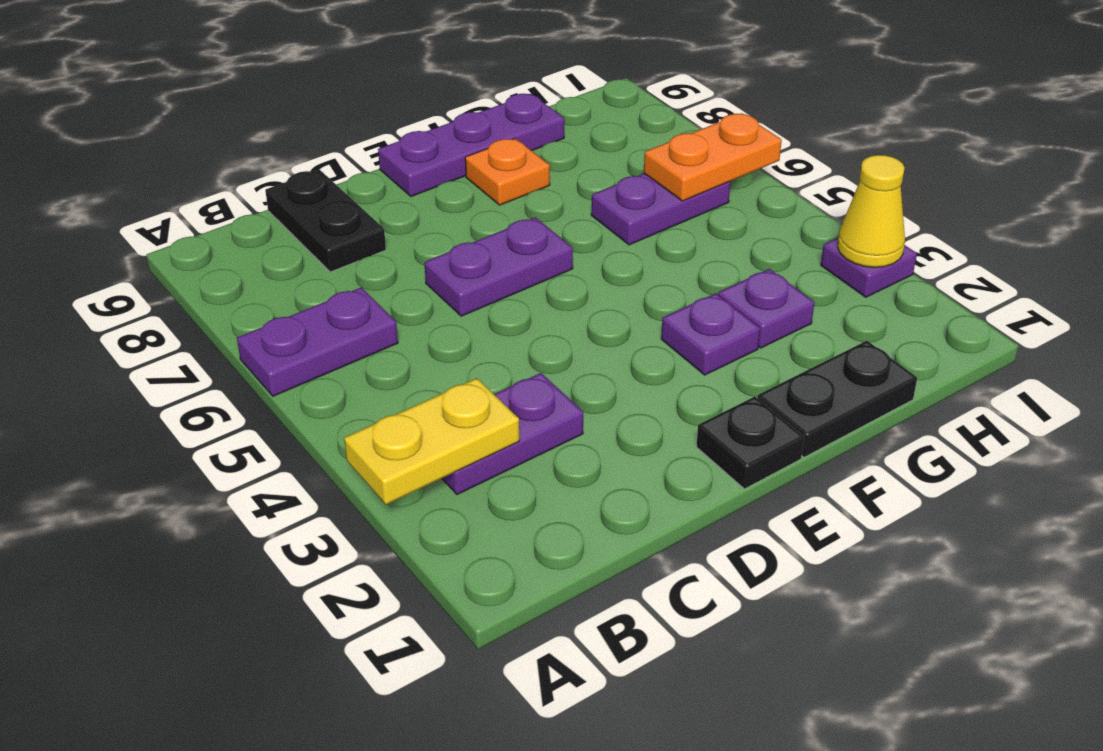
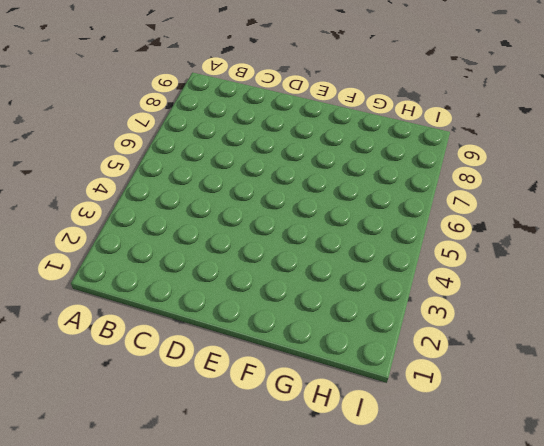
none -> purple 1x2 plate [237,288,398,396]
none -> purple 1x2 plate [442,373,583,495]
none -> black 1x2 plate [265,170,386,272]

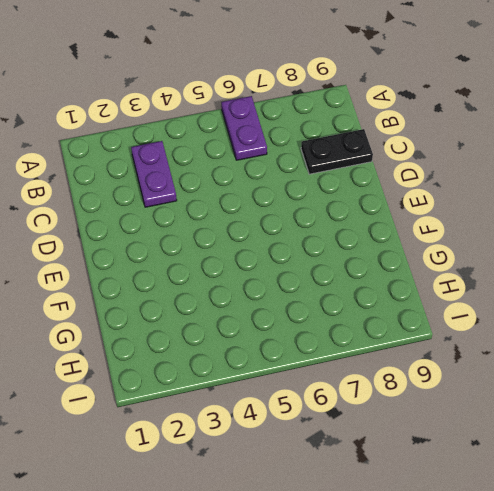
none -> purple 1x2 plate [424,217,573,316]
none -> black 1x1 plate [696,397,804,489]
none -> purple 1x3 plate [378,94,564,196]

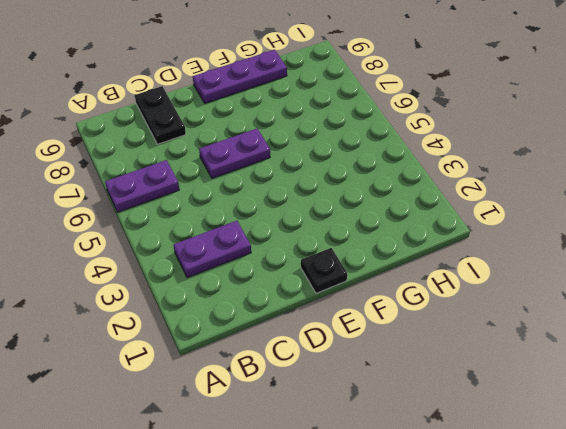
none -> black 1x2 plate [757,341,917,457]
none -> purple 1x1 plate [661,293,760,375]
none -> orange 1x1 plate [465,138,550,205]

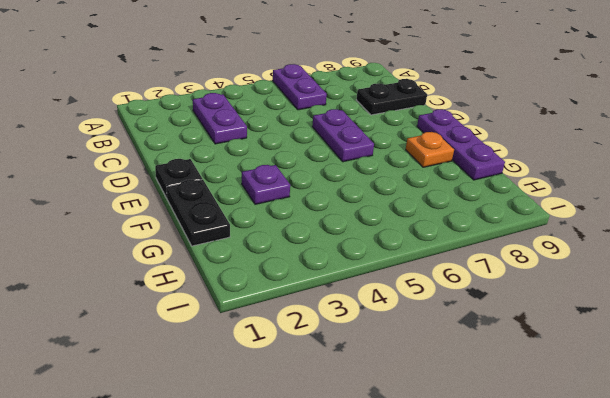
none -> purple 1x1 plate [718,269,814,348]
none -> purple 1x2 plate [591,173,730,245]
none -> purple 1x1 plate [821,238,917,297]

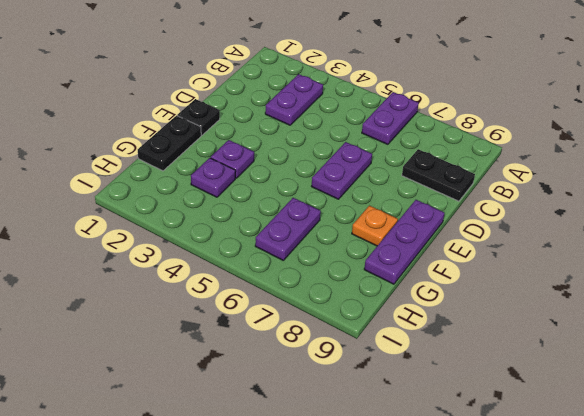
none -> purple 1x1 plate [821,238,917,297]
none -> yellow 1x2 plate [344,378,519,505]
none -> orange 1x2 plate [644,113,782,201]

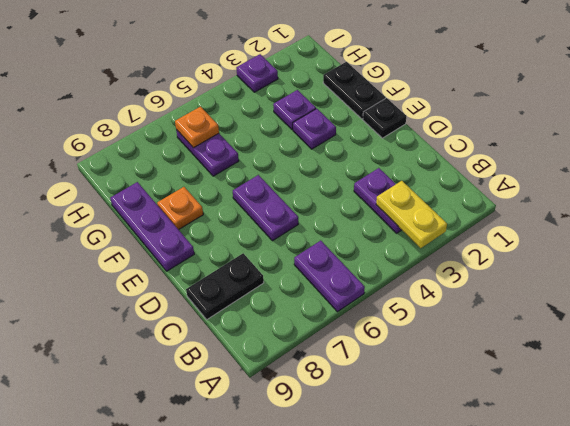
orange 1x1 plate [175,107,219,148] -> orange 1x2 plate [644,113,782,201]
none -> yellow 1x1 cone [838,155,905,267]

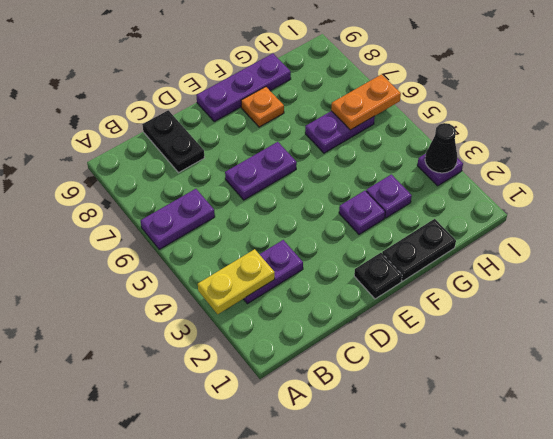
black 1x1 cone [425,123,457,173] -> yellow 1x1 cone [838,155,905,267]

